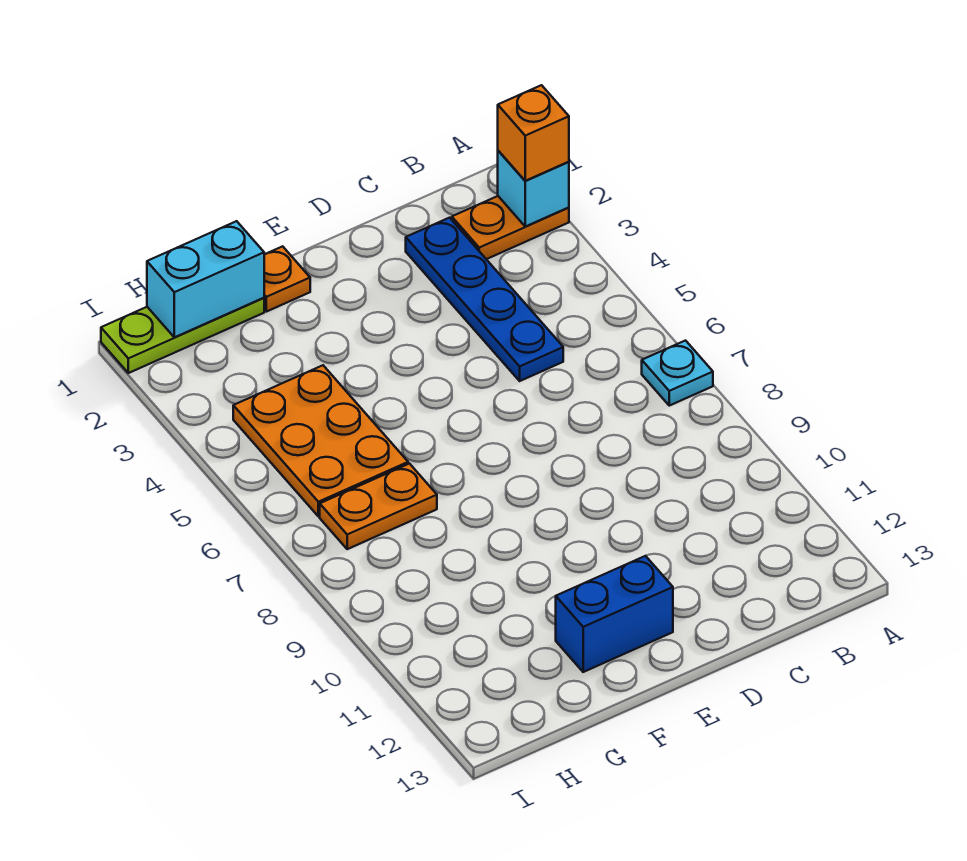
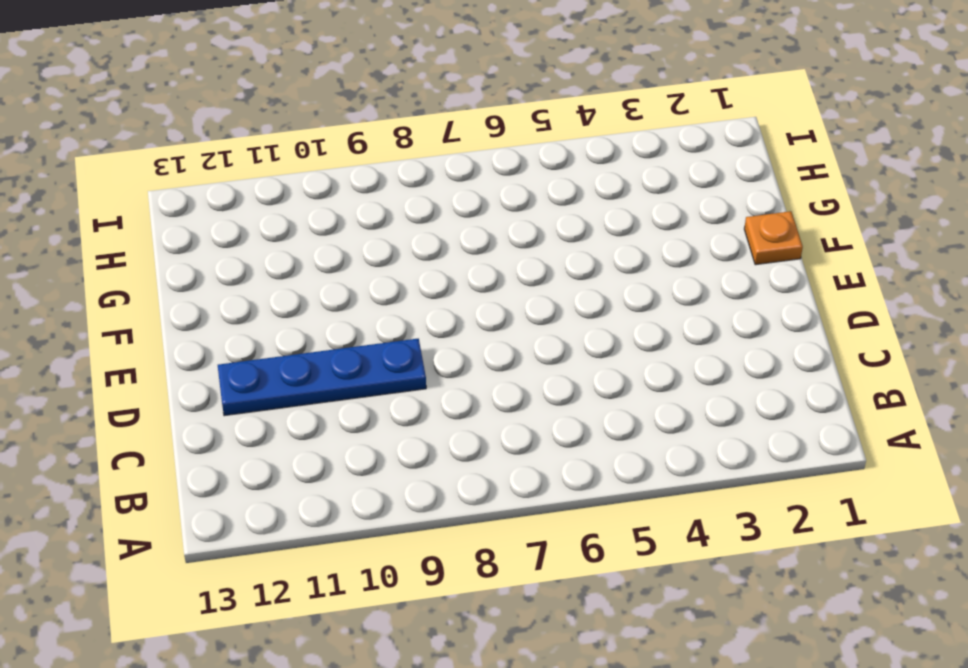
blue 1x4 plate [218,339,426,416] -> blue 1x4 plate moved to [406,218,563,381]
none -> orange 1x2 plate [452,196,569,259]
none -> cyan 1x1 plate [642,341,713,406]

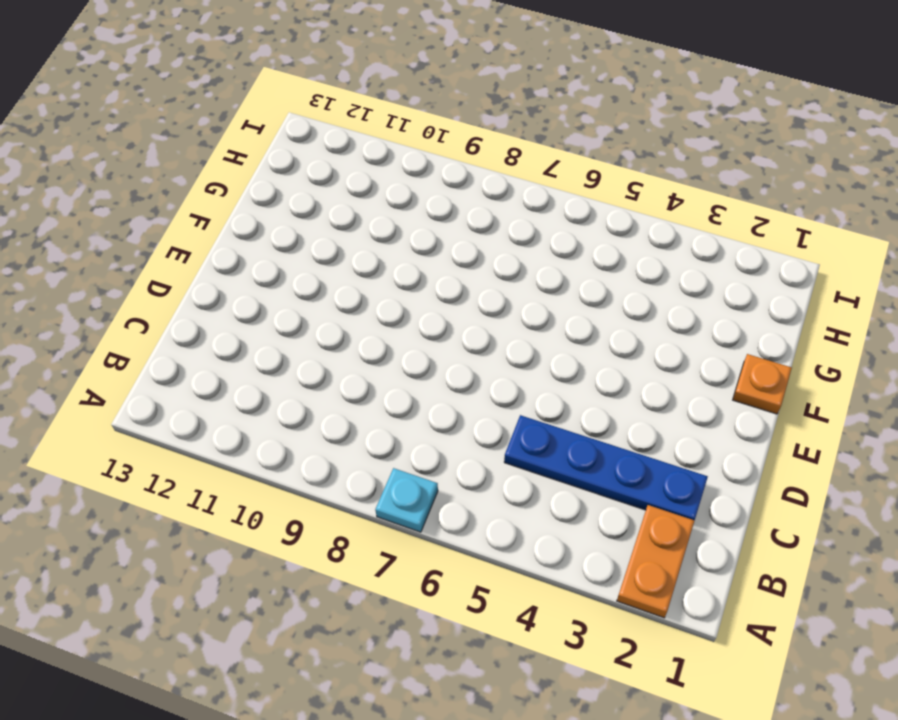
none -> blue 1x2 brick [556,556,673,672]
none -> lime 1x3 plate [101,298,264,373]

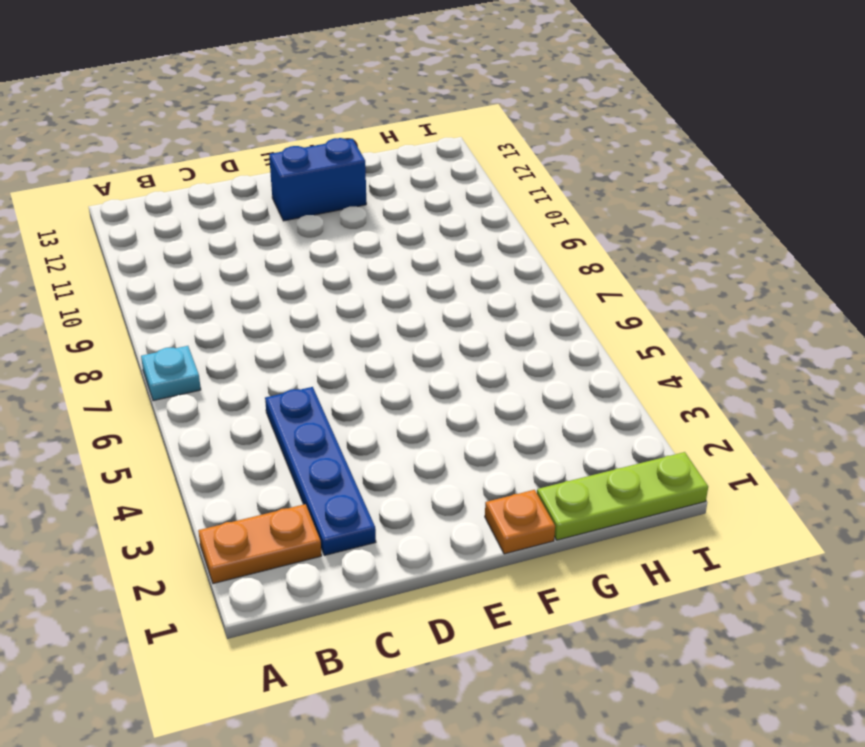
none -> orange 2x3 plate [233,365,408,516]
none -> orange 1x2 plate [320,464,437,549]

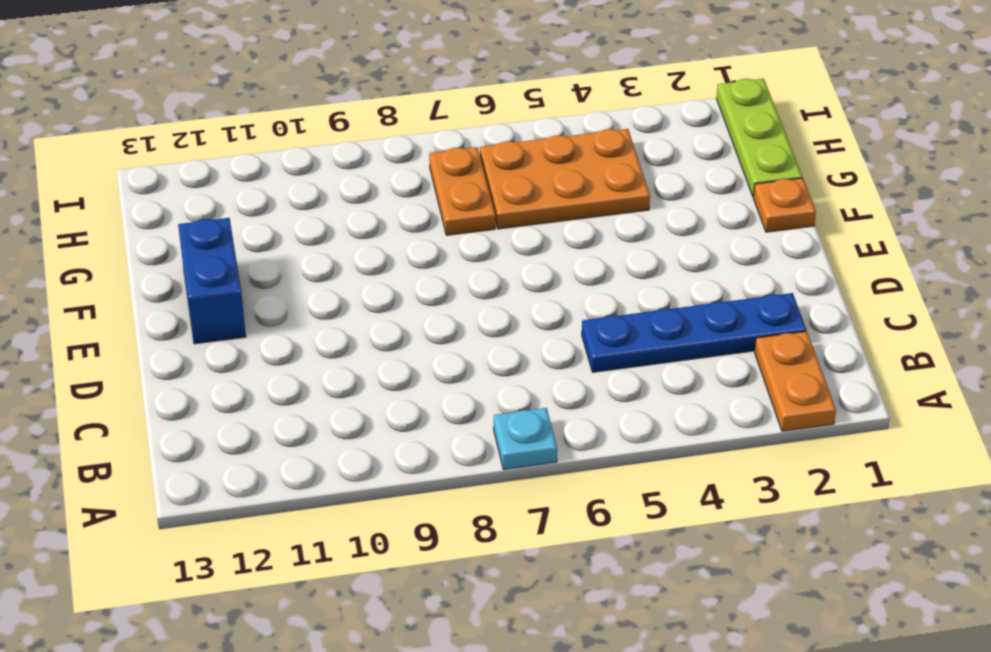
none -> cyan 1x1 brick [498,151,569,226]
none -> cyan 1x2 brick [147,221,264,337]

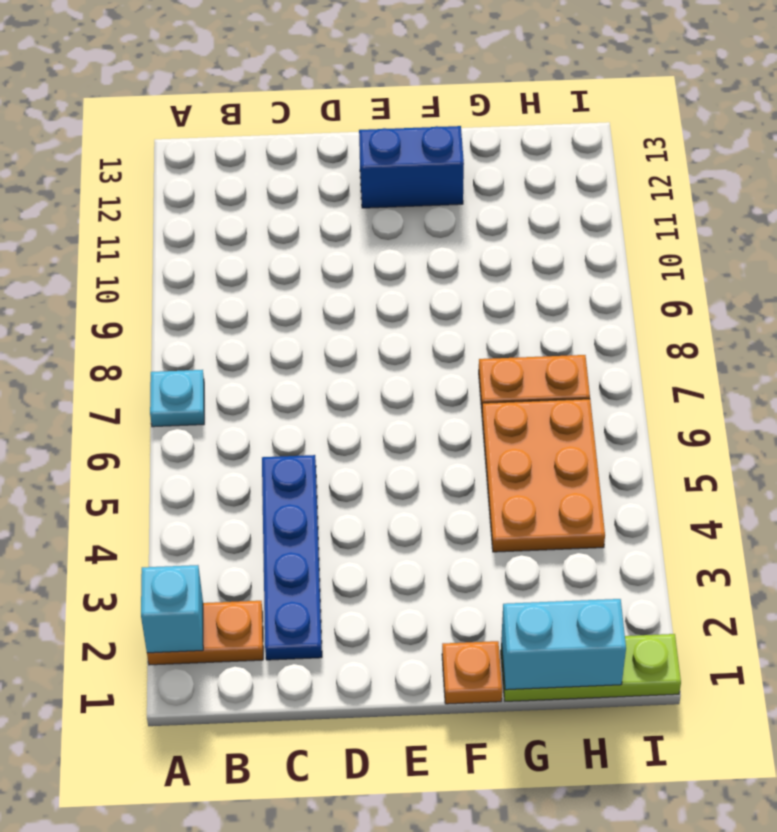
none -> orange 1x1 brick [498,85,569,181]

